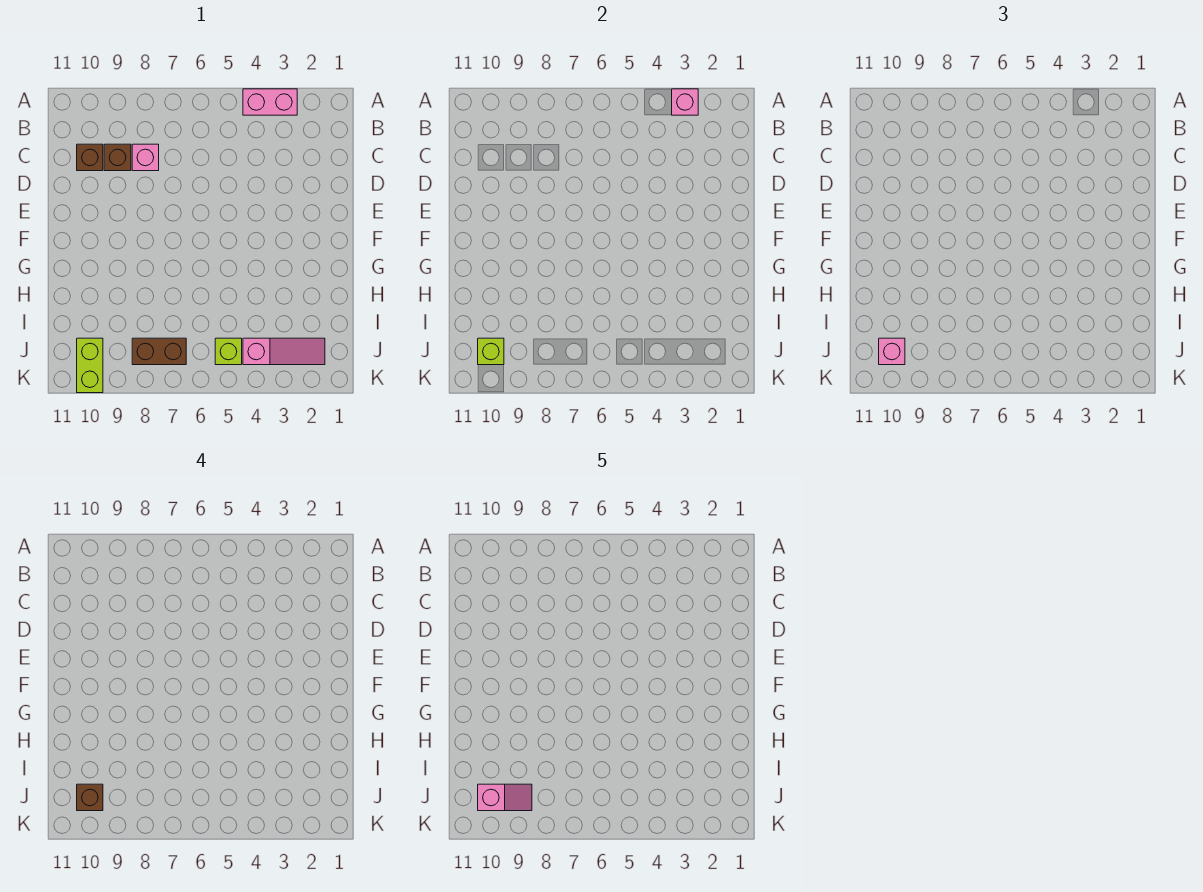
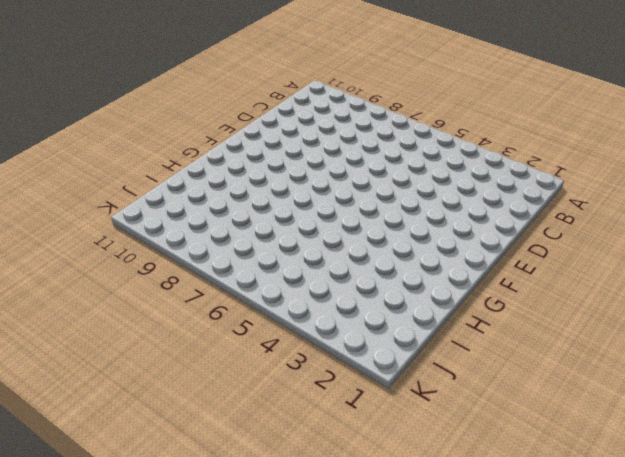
none -> pink 1x2 brick [243,89,297,115]
none -> pink 1x1 brick [132,144,159,171]
none -> brown 1x1 brick [104,144,131,171]

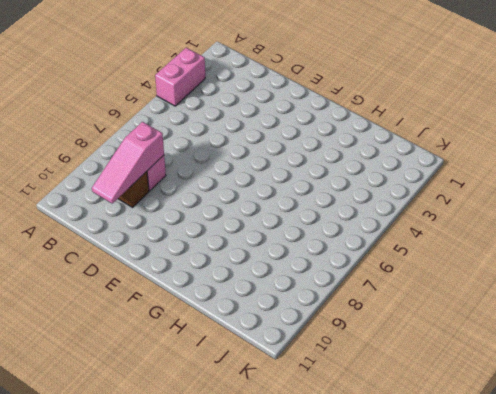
pink 1x3 slope [92,122,164,204] -> pink 1x3 slope turned to [243,338,325,365]
none -> brown 1x1 brick [77,144,103,171]
none -> lime 1x1 brick [215,338,242,365]
none -> brown 1x2 brick [132,338,186,365]

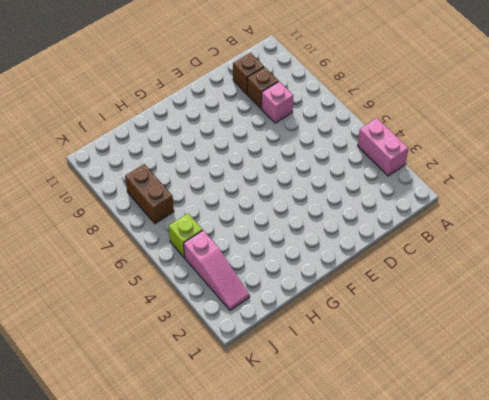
none -> lime 1x2 brick [77,338,103,393]
none -> pink 1x1 brick [672,89,698,115]
none -> lime 1x1 brick [478,338,504,365]

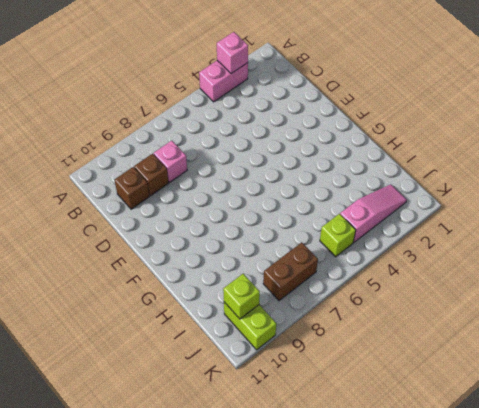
none -> pink 1x1 brick [879,338,905,365]
none -> brown 1x1 brick [77,784,103,811]
none -> pink 1x2 slope [478,784,532,811]

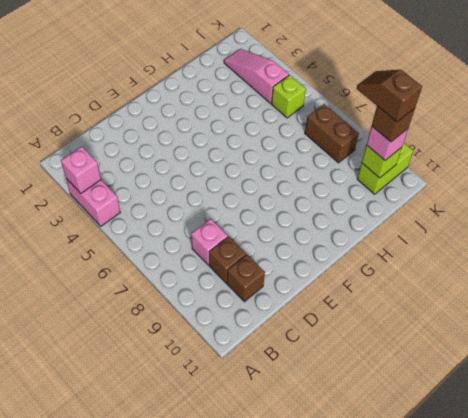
brown 1x2 slope [357,70,422,122] -> pink 1x2 slope [478,784,532,811]

